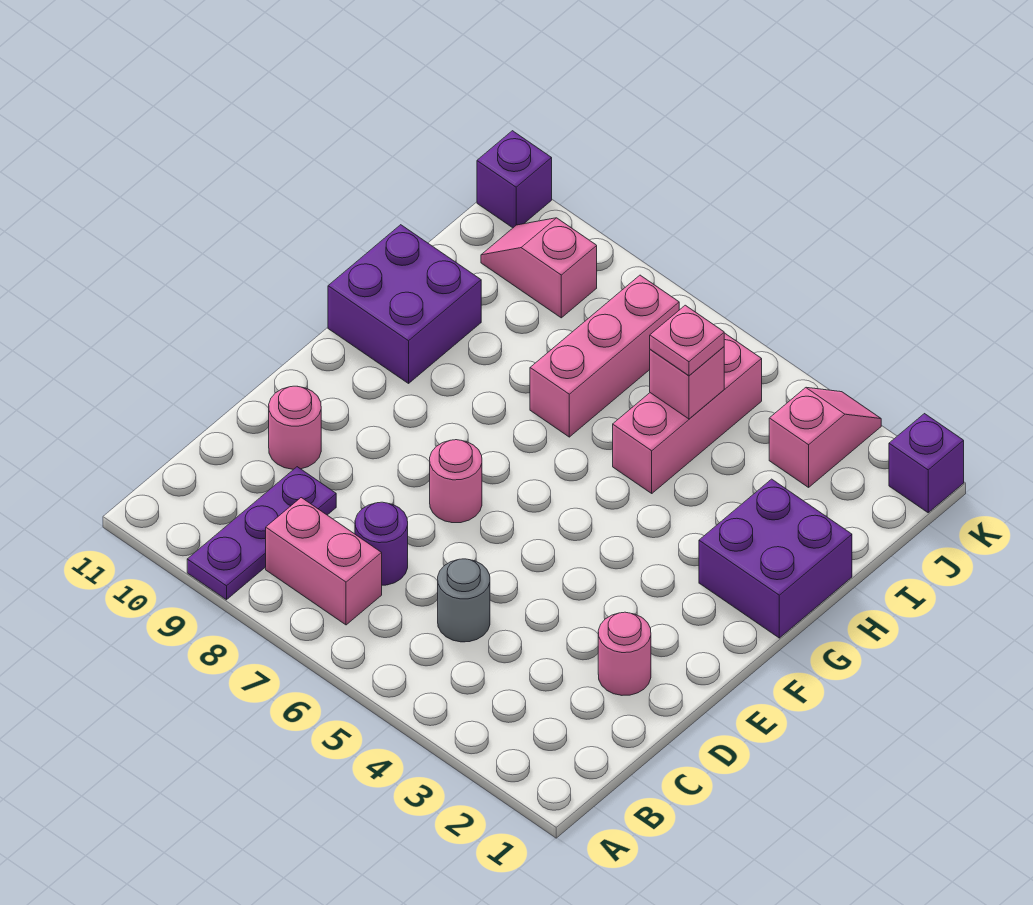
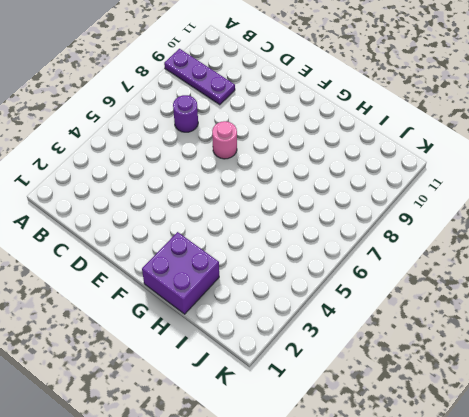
none -> pink 1x2 brick [266,498,382,625]
none -> grey 1x1 round brick [438,559,490,642]
none -> pink 1x1 round brick [598,612,651,695]

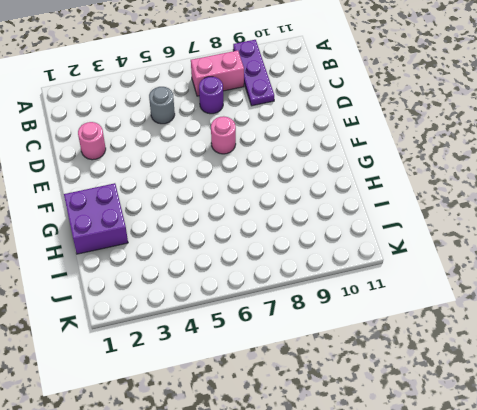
none -> pink 1x1 round brick [269,386,321,469]
none -> purple 2x2 brick [328,225,481,383]
none -> pink 1x3 brick [613,333,762,493]

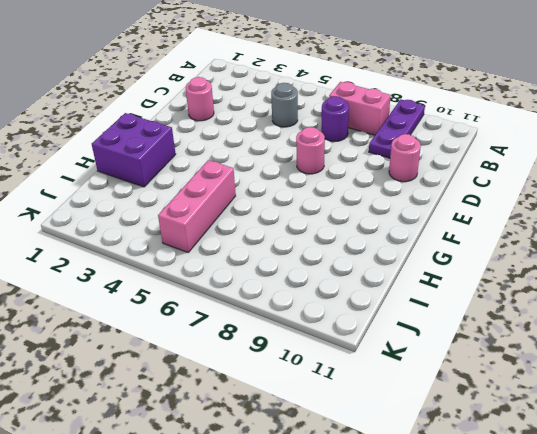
none -> purple 2x2 brick [328,225,481,383]
none -> pink 1x3 brick [530,275,679,437]
none -> pink 1x2 slope [769,387,881,487]

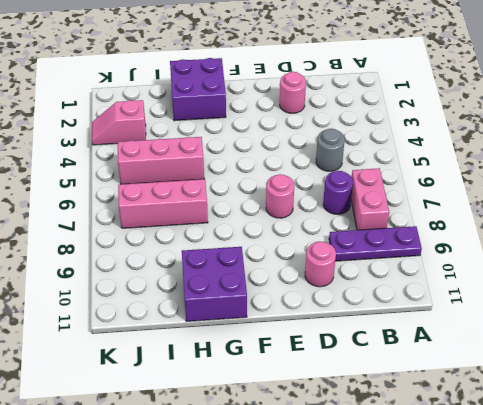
none -> pink 1x2 slope [481,218,597,318]
none -> purple 1x1 brick [889,414,964,513]
none -> purple 1x1 brick [477,131,552,228]

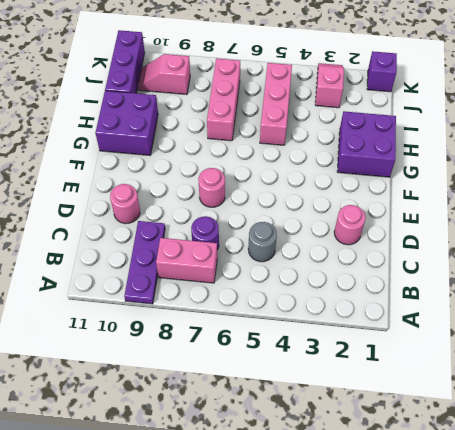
purple 1x3 brick [105,30,145,93] -> purple 1x1 brick [477,131,552,228]
none -> pink 1x1 brick [650,347,724,419]
none -> pink 1x1 plate [650,305,724,376]

